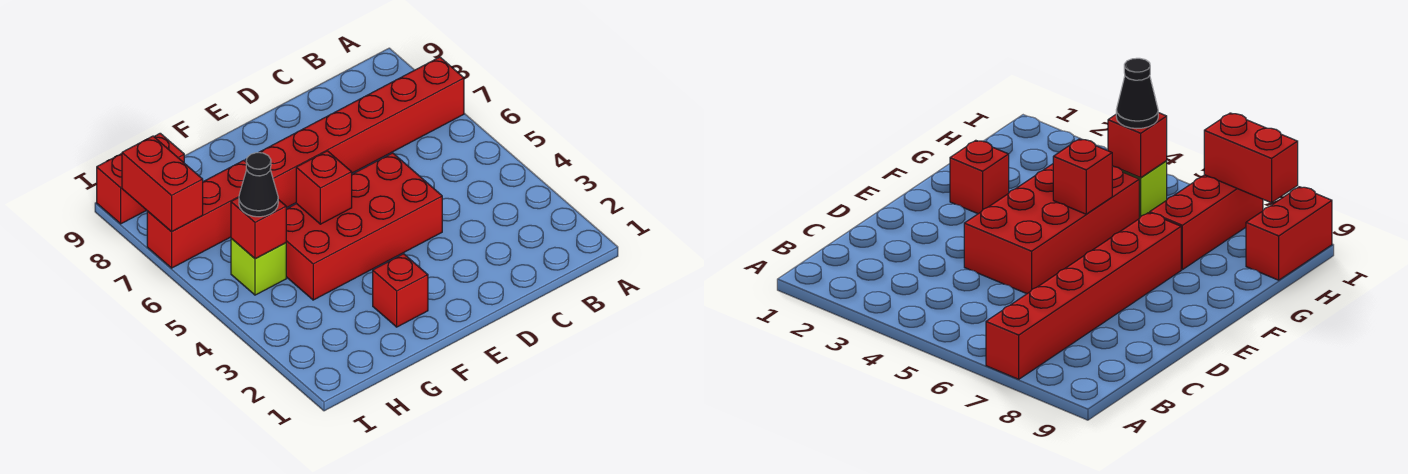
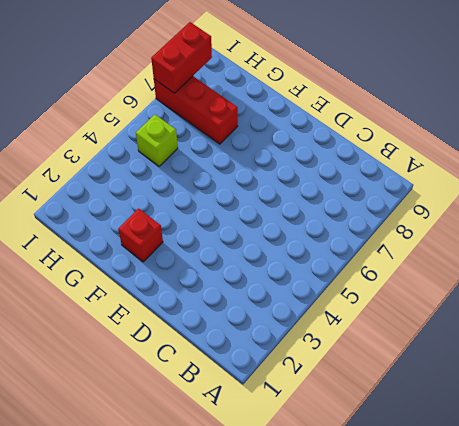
none -> red 1x6 brick [245,57,464,208]
none -> red 2x4 brick [286,153,442,300]

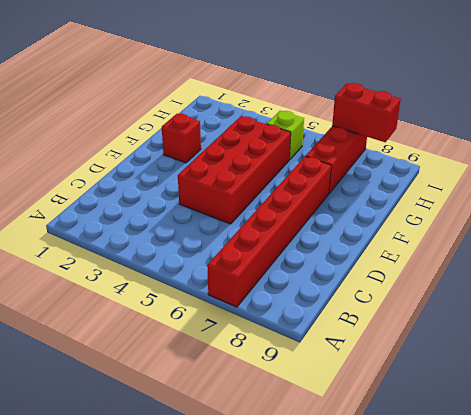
none -> red 1x2 brick [97,133,184,224]
none -> red 1x1 brick [296,151,352,224]

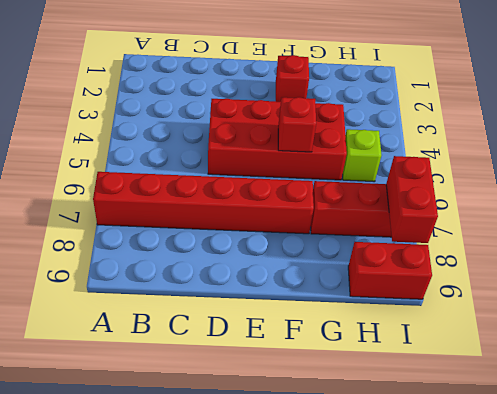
none -> red 1x1 brick [231,198,286,259]
none -> black 1x1 cone [239,153,278,217]

